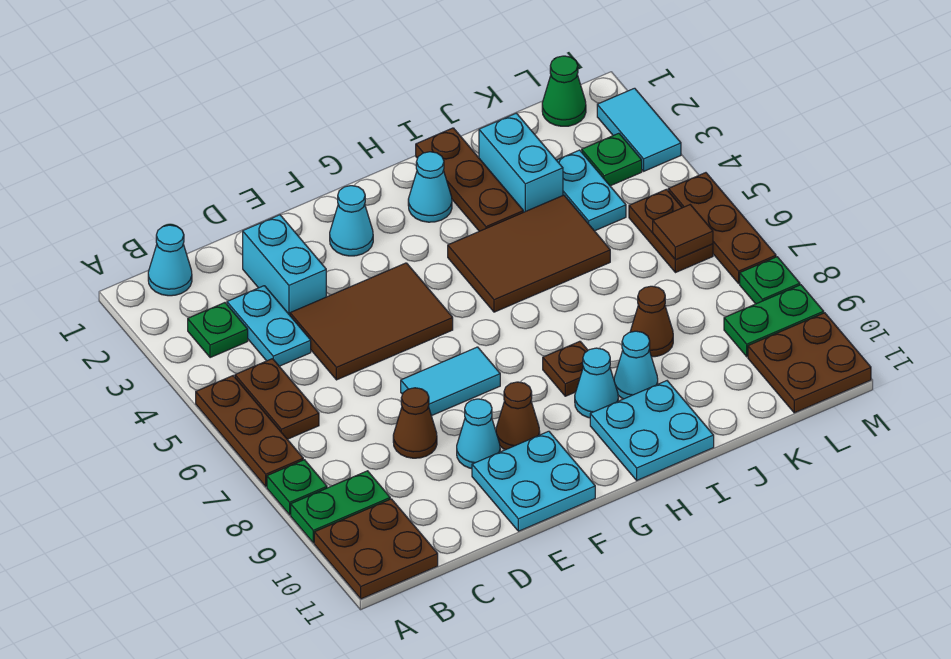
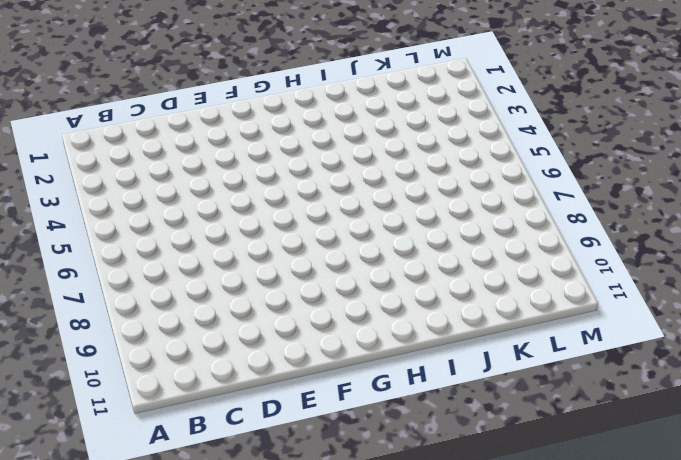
none -> brown 1x3 plate [196,376,303,487]
none -> green 1x1 plate [267,460,327,515]
none -> green 1x2 plate [291,471,390,543]
none -> brown 2x2 plate [314,499,438,599]

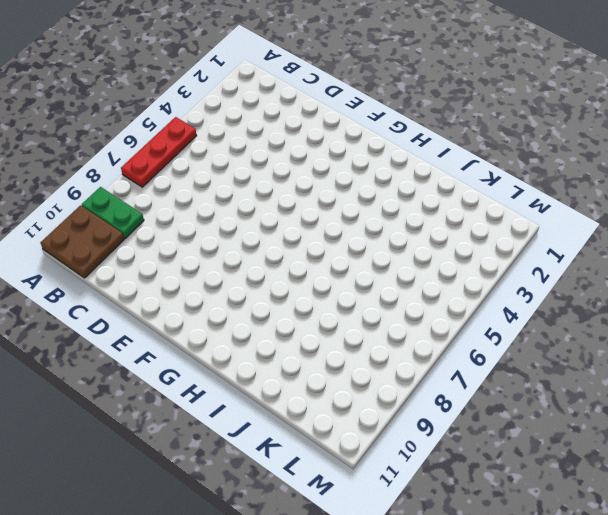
red 1x3 plate [121,117,197,187] -> brown 1x3 plate [196,376,303,487]
none -> green 1x1 plate [267,460,327,515]
none -> cyan 1x1 cone [148,225,192,296]
none -> green 1x1 plate [188,303,248,358]
none -> brown 1x2 plate [235,359,319,439]

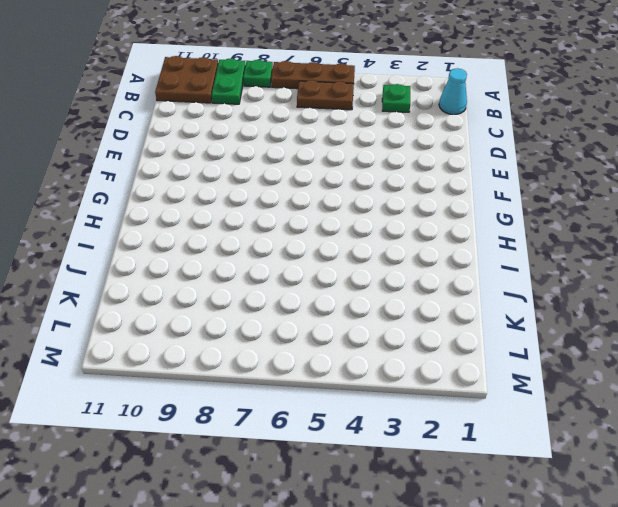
none -> cyan 1x2 plate [227,286,311,366]
none -> cyan 1x2 brick [243,215,326,315]
none -> brown 2x3 tile [290,263,453,380]
none -> brown 1x1 cone [393,388,437,458]

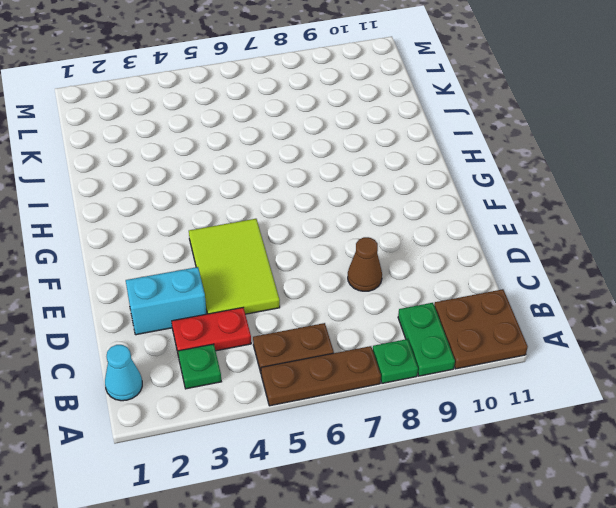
red 1x2 plate [172,308,251,352] -> cyan 1x2 plate [227,286,311,366]
lime 2x3 tile [189,219,280,314] -> brown 2x3 tile [290,263,453,380]
none -> cyan 1x2 tile [401,347,500,416]
none -> cyan 1x1 cone [457,399,500,469]
none -> cyan 2x2 plate [472,431,595,531]
none -> cyan 1x1 cone [330,186,373,256]

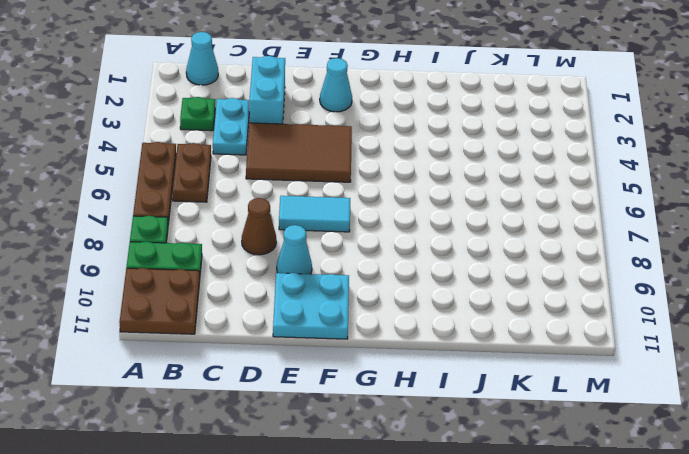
none -> brown 1x1 cone [496,382,540,450]
none -> cyan 1x1 cone [408,152,452,222]
none -> brown 2x3 tile [448,195,610,312]
none -> brown 1x1 plate [543,341,588,396]

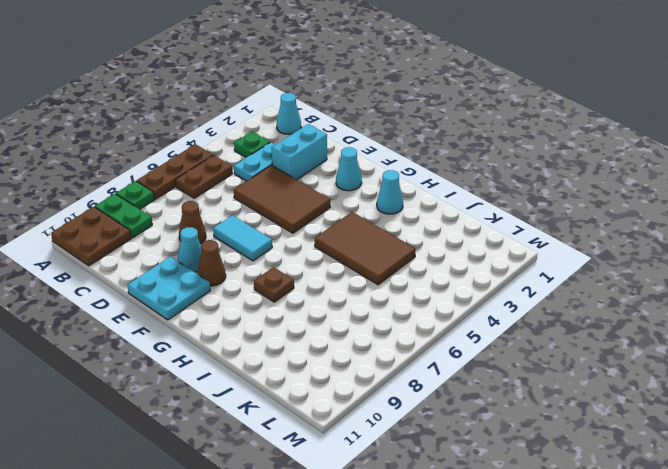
none -> cyan 1x1 cone [575,348,618,418]
none -> cyan 2x2 plate [590,381,714,480]
none -> brown 1x3 plate [416,128,523,231]
none -> cyan 1x1 cone [614,331,658,399]

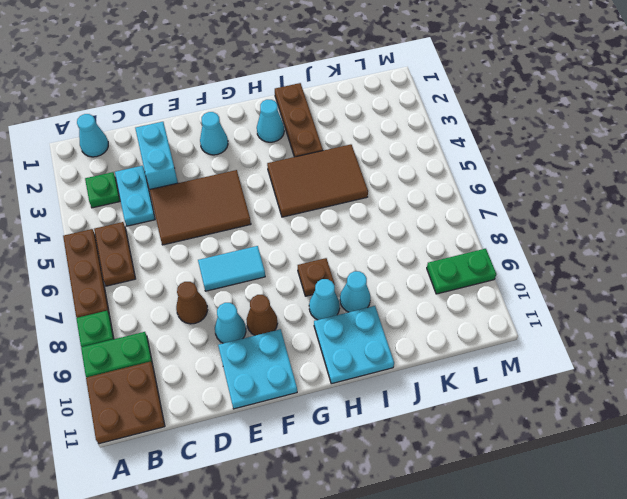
none -> cyan 1x2 brick [479,113,563,212]
none -> brown 1x1 cone [630,286,673,357]
none -> cyan 1x2 plate [557,150,626,231]
none -> green 1x1 cone [542,56,586,126]

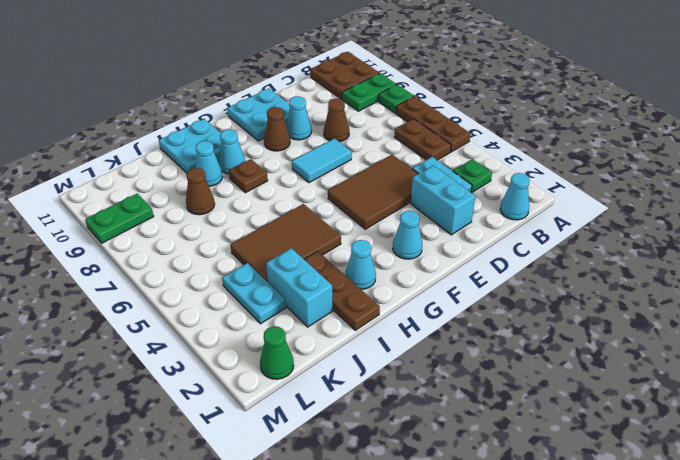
none -> green 1x1 plate [582,133,642,186]
none -> brown 1x2 plate [629,189,713,273]
none -> brown 2x2 plate [748,313,871,413]
none -> cyan 1x2 tile [597,88,681,171]

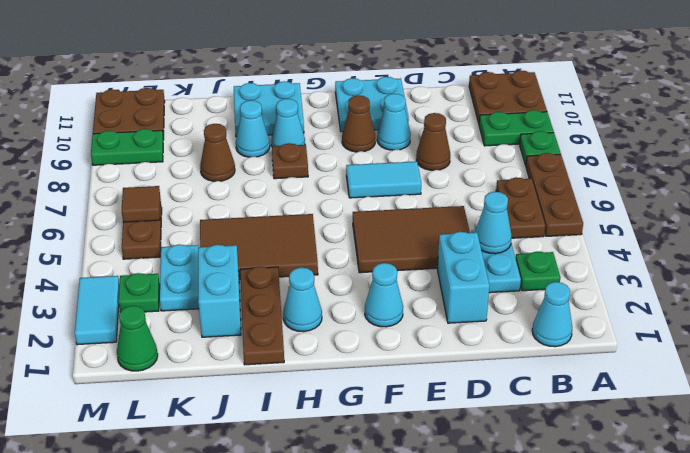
cyan 1x1 cone [475,192,512,254] -> none
none -> brown 1x3 plate [668,173,776,283]
none -> green 1x1 plate [740,257,800,304]

